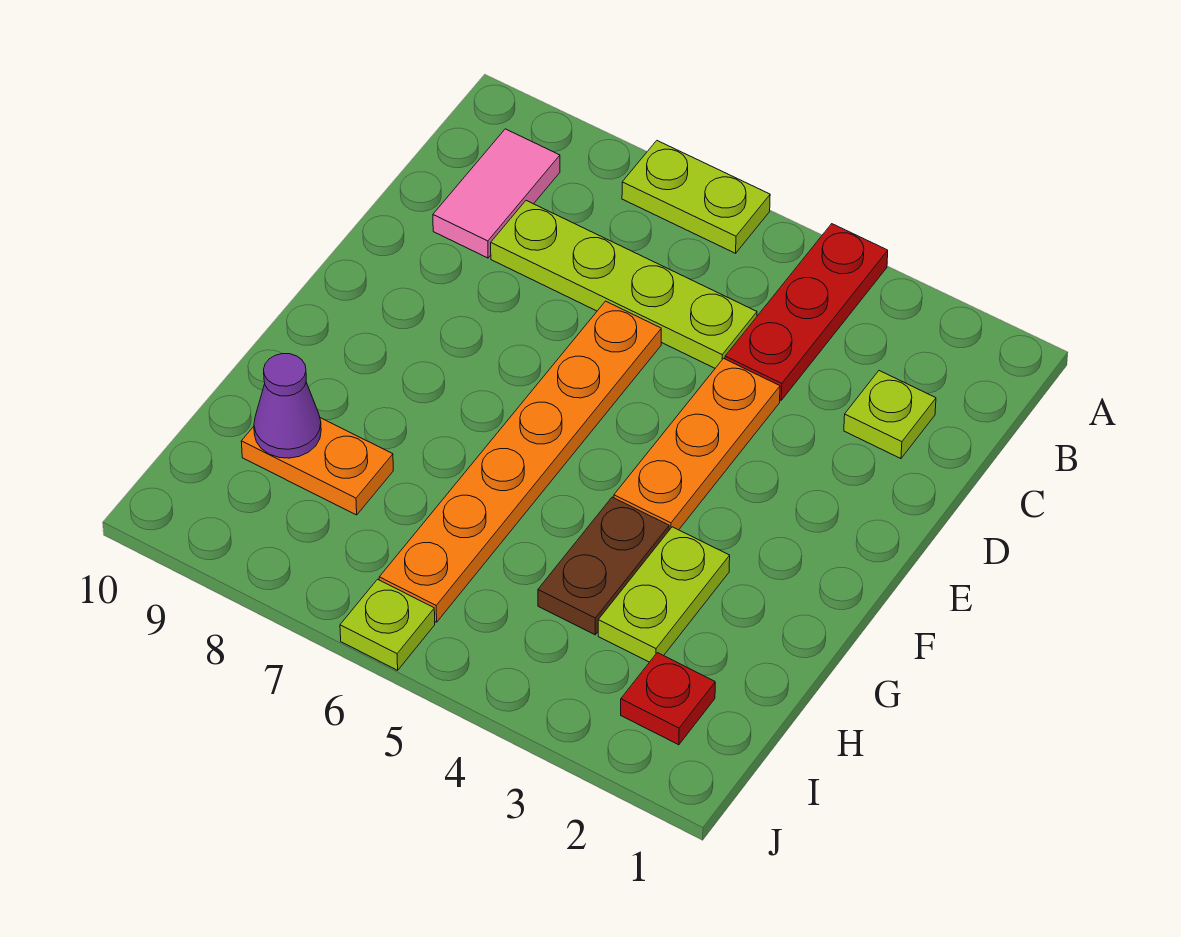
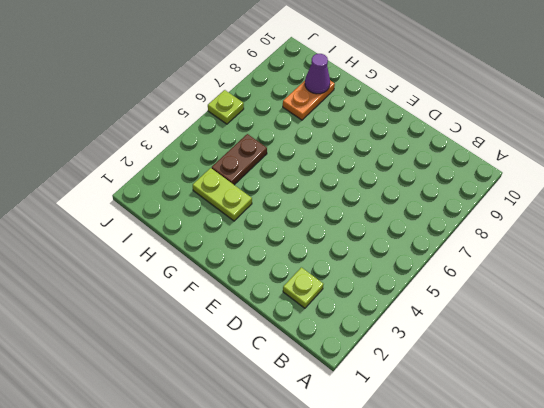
brown 1x2 plate [212,134,267,185] -> brown 1x2 plate turned to [538,497,669,635]
none -> red 1x3 plate [725,224,888,400]
none -> lime 1x2 plate [622,141,770,253]
none -> pink 1x2 tile [433,129,560,258]

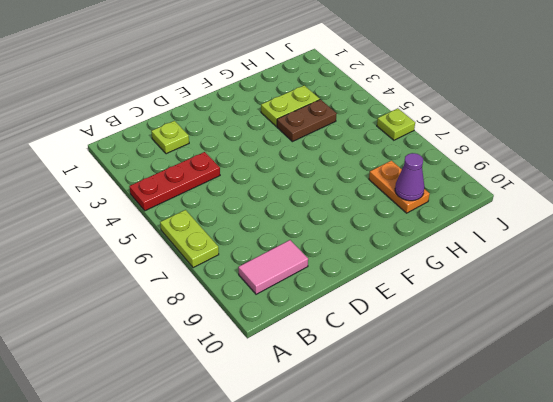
none -> lime 1x4 plate [491,201,757,368]
none -> orange 1x3 plate [614,358,780,530]
none -> orange 1x6 plate [379,301,661,622]

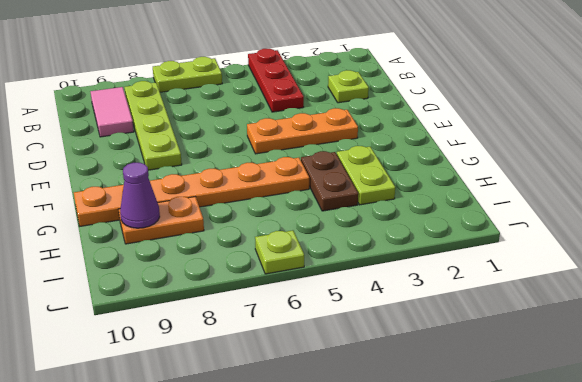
lime 1x4 plate [125,81,182,170] -> lime 1x4 plate turned to [491,201,757,368]
orange 1x3 plate [247,108,358,154] -> orange 1x3 plate turned to [614,358,780,530]
orange 1x6 plate [74,157,309,226] -> orange 1x6 plate turned to [379,301,661,622]
none -> red 1x1 plate [621,653,715,745]

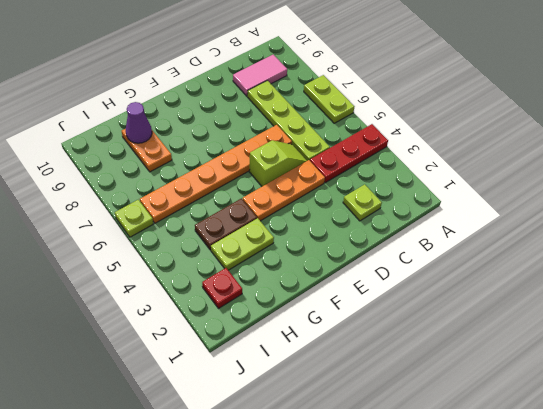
lime 1x2 slope [249,140,307,186] -> none

